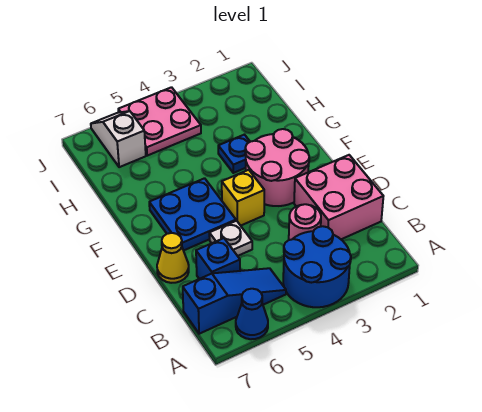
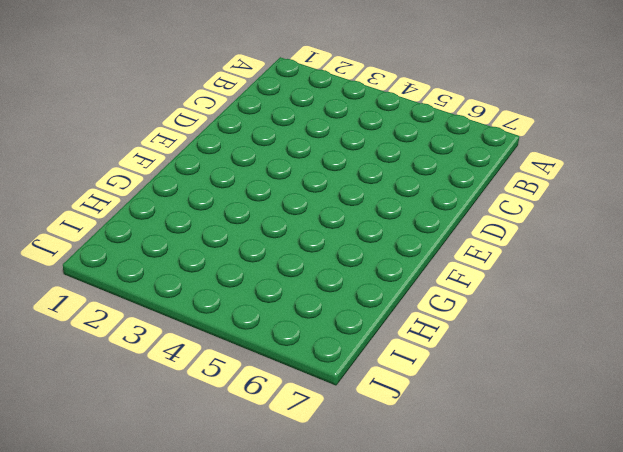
none -> blue 2x2 round brick [283,226,351,307]
none -> blue 1x1 cone [236,289,268,339]
none -> blue 1x3 slope [183,268,286,334]

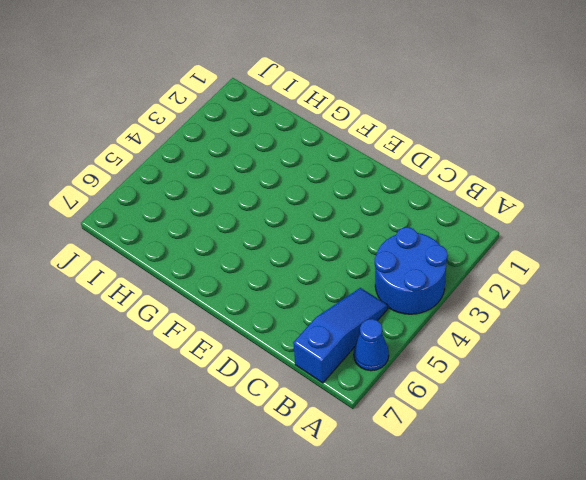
none -> pink 2x2 brick [294,155,383,239]
none -> pink 1x1 round brick [289,204,321,240]
none -> blue 1x1 brick [196,238,240,279]

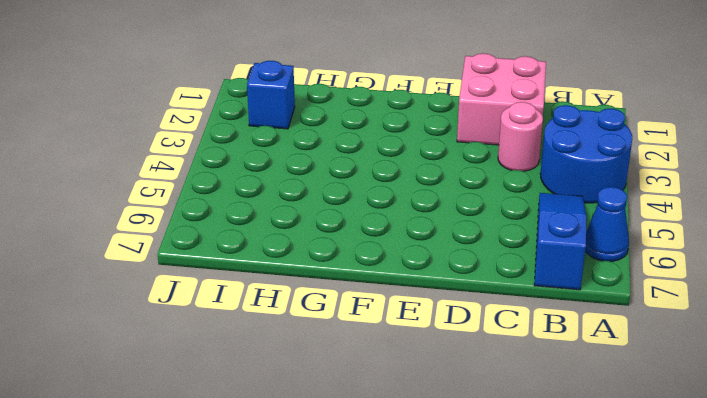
blue 1x1 brick [247,61,295,129] -> blue 1x1 brick moved to [196,238,240,279]
none -> white 1x1 plate [209,221,252,256]
none -> yellow 1x1 cone [157,233,189,283]
none -> pink 2x2 round brick [245,129,309,206]

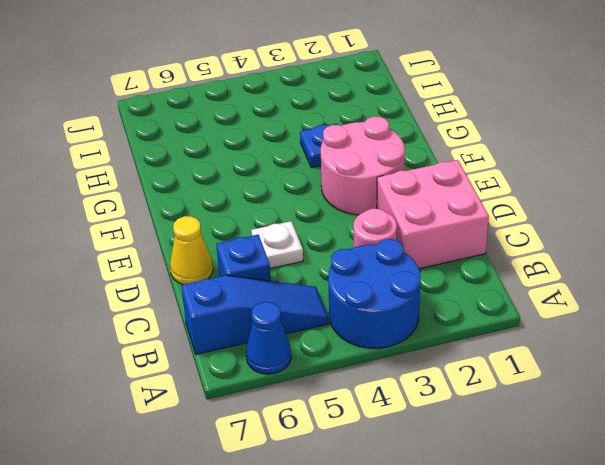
none -> yellow 1x1 brick [222,170,264,226]
none -> blue 2x2 plate [149,178,236,251]
none -> pink 2x2 plate [118,87,201,156]

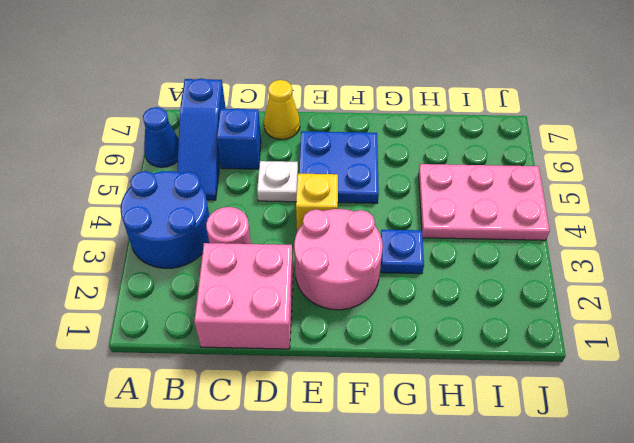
pink 2x3 plate [419,164,550,240] -> pink 2x2 plate [118,87,201,156]
none -> white 1x2 slope [91,111,146,167]

